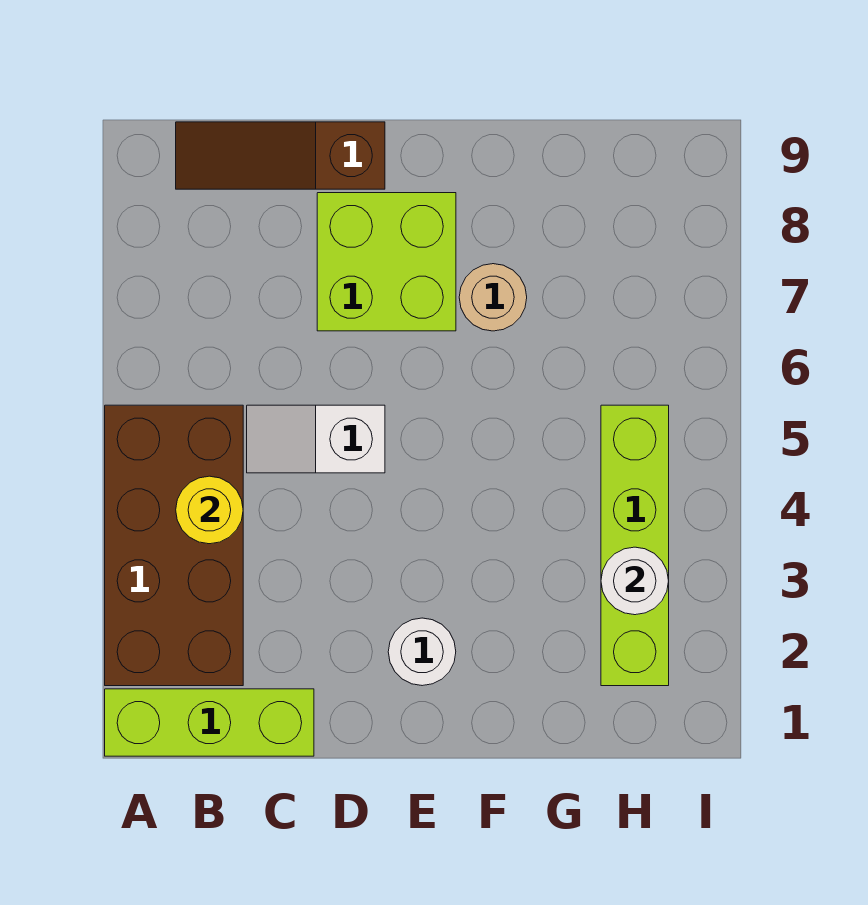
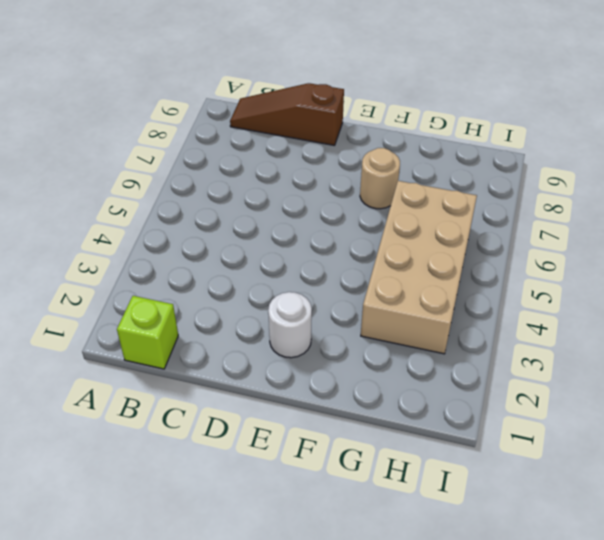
lime 1x1 brick [117,296,178,369] -> lime 1x3 brick [105,689,314,756]
tan 2x4 brick [361,181,477,354] -> lime 1x4 brick [601,405,669,686]
none -> brown 2x4 brick [105,405,243,686]
none -> white 1x2 slope [247,405,385,473]

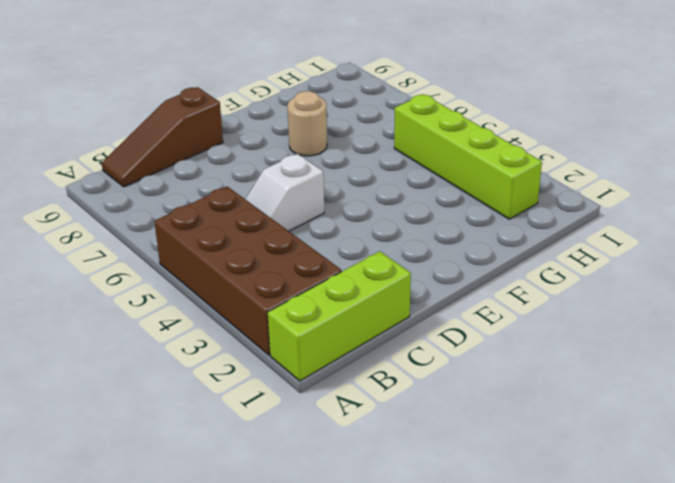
none -> lime 2x2 brick [317,193,456,331]
none -> white 1x1 round brick [388,618,456,686]

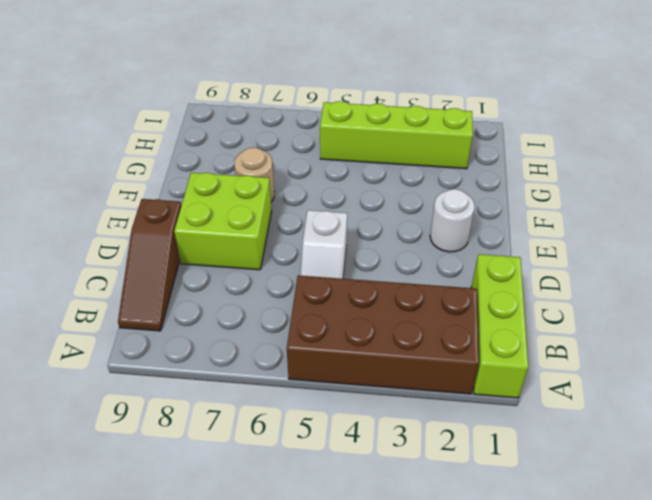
none -> yellow 1x1 round brick [176,476,243,544]
none -> white 1x1 round brick [601,547,669,615]

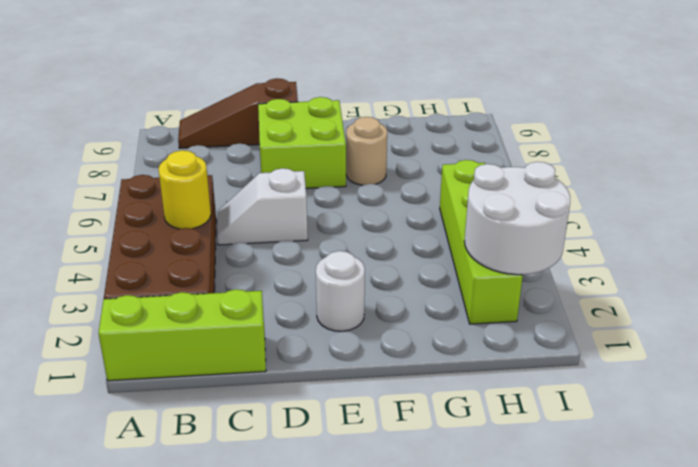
white 2x2 round brick [464,162,570,275] -> white 1x1 round brick [601,547,669,615]

